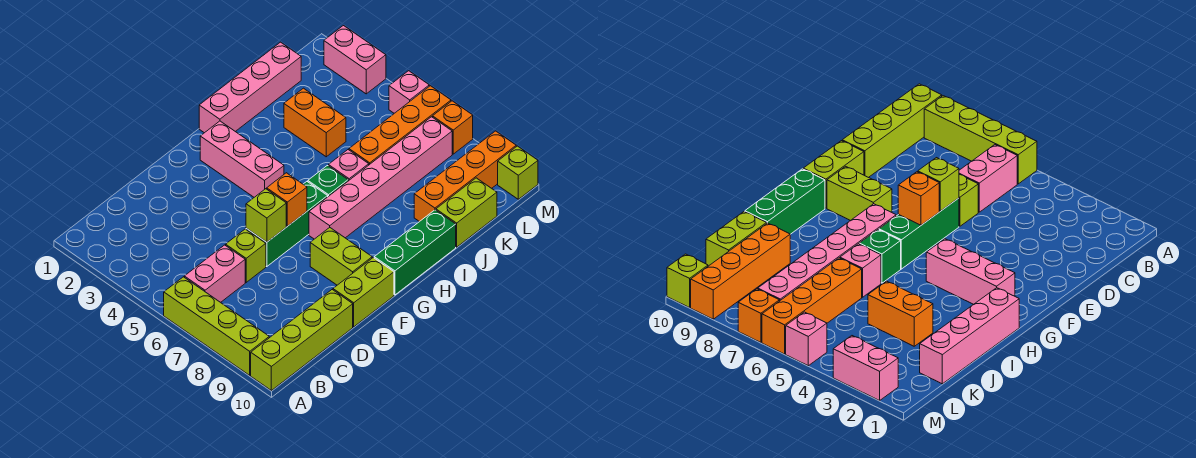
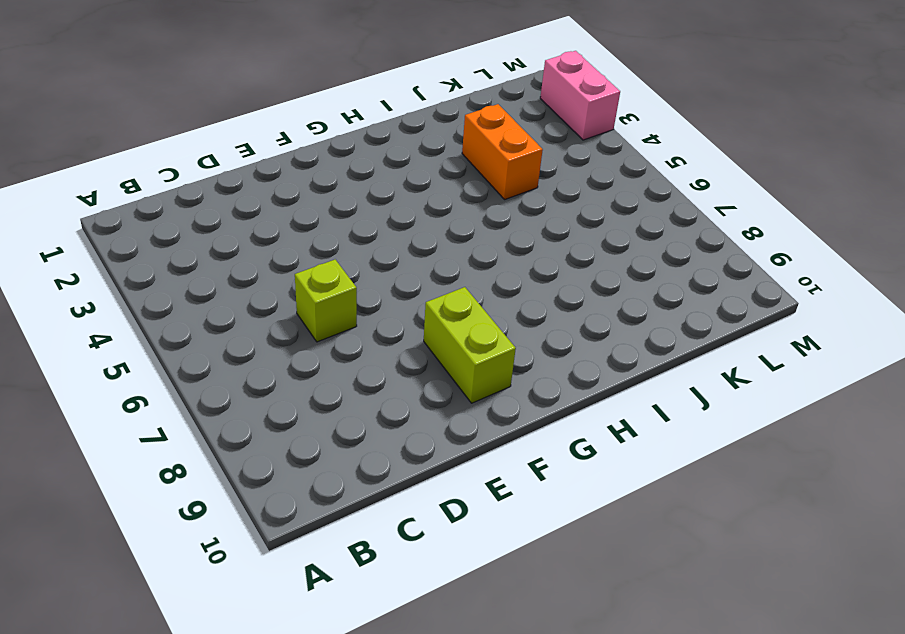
none -> lime 1x4 brick [164,277,269,375]
none -> lime 1x4 brick [251,290,353,391]
none -> pink 1x2 brick [184,245,245,302]

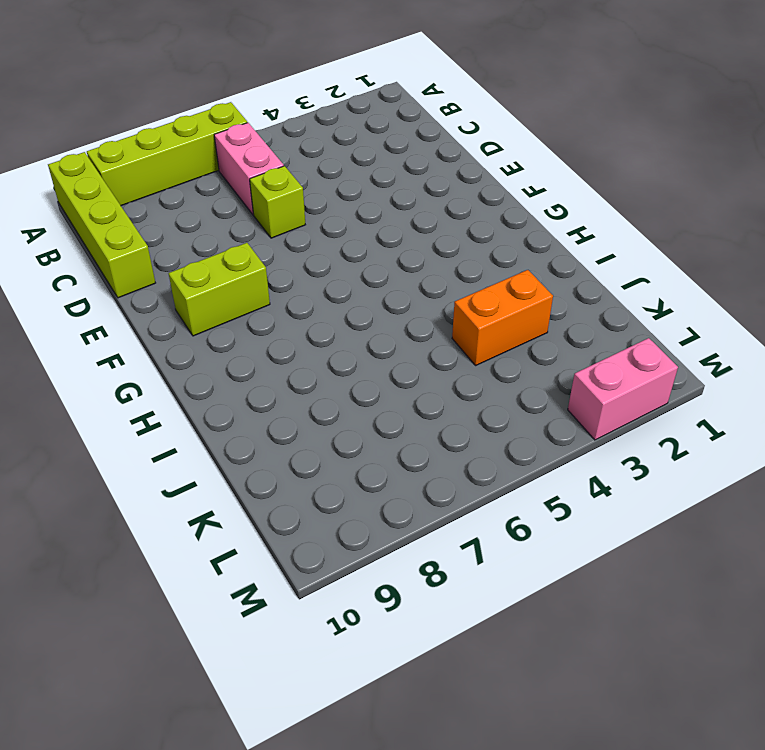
none -> green 1x3 brick [246,182,328,267]
none -> lime 1x2 brick [333,258,394,327]
none -> pink 1x3 brick [200,121,284,197]

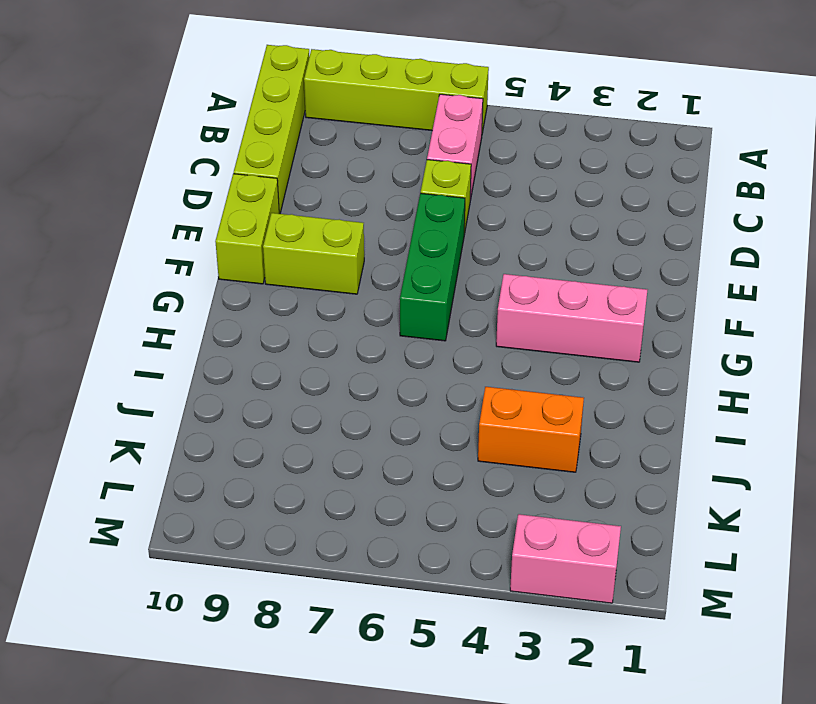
none -> pink 1x6 brick [309,117,452,239]
none -> green 1x3 brick [374,210,456,295]
none -> pink 1x4 brick [199,42,301,133]

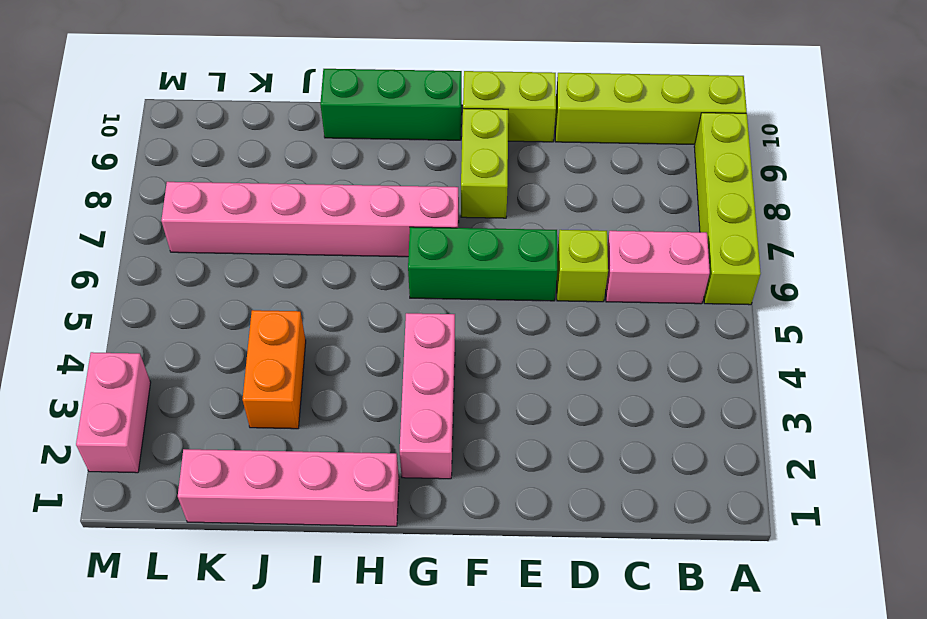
none -> green 1x1 brick [308,166,348,196]
none -> pink 1x1 brick [328,150,369,181]
none -> orange 1x4 brick [349,86,451,165]

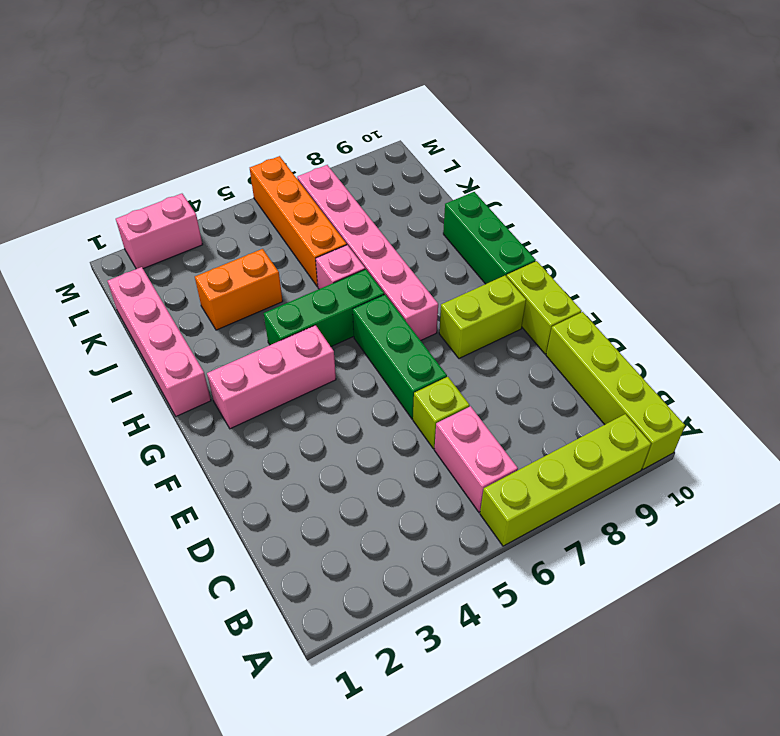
green 1x3 brick [264,269,384,346] -> green 1x1 brick [308,166,348,196]
none -> orange 1x4 brick [414,131,516,222]
none -> lime 1x2 brick [436,178,497,247]
none -> pink 1x1 brick [389,71,429,113]

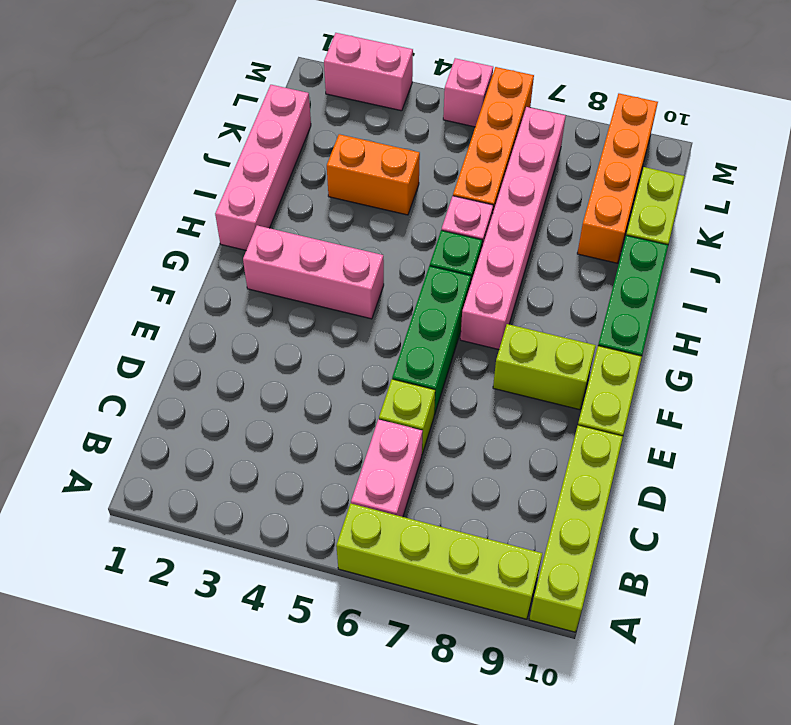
none -> orange 1x1 brick [433,101,473,154]
none -> lime 1x1 brick [498,146,538,199]
none -> lime 1x1 brick [246,189,286,242]

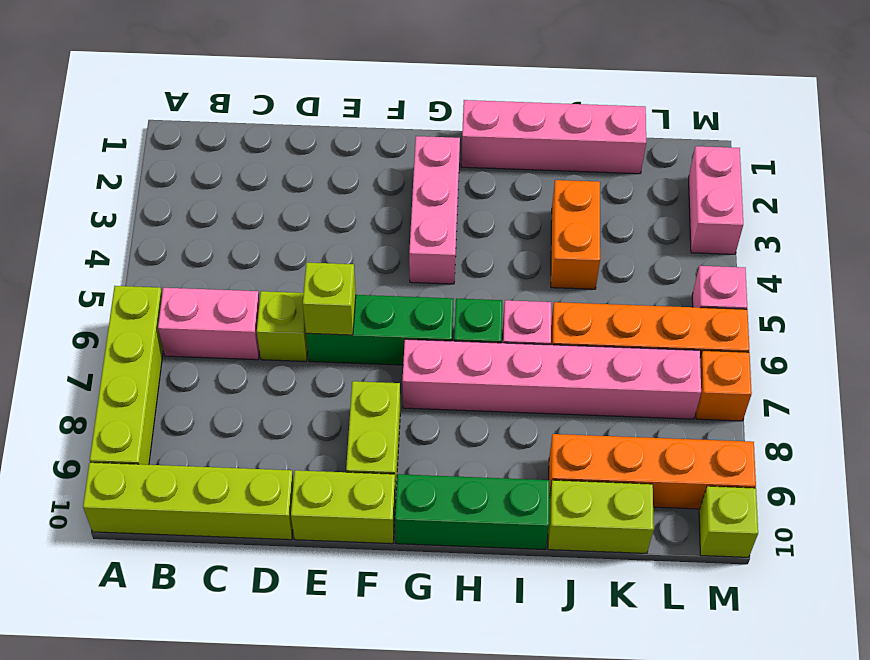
none -> orange 1x1 brick [267,173,307,226]

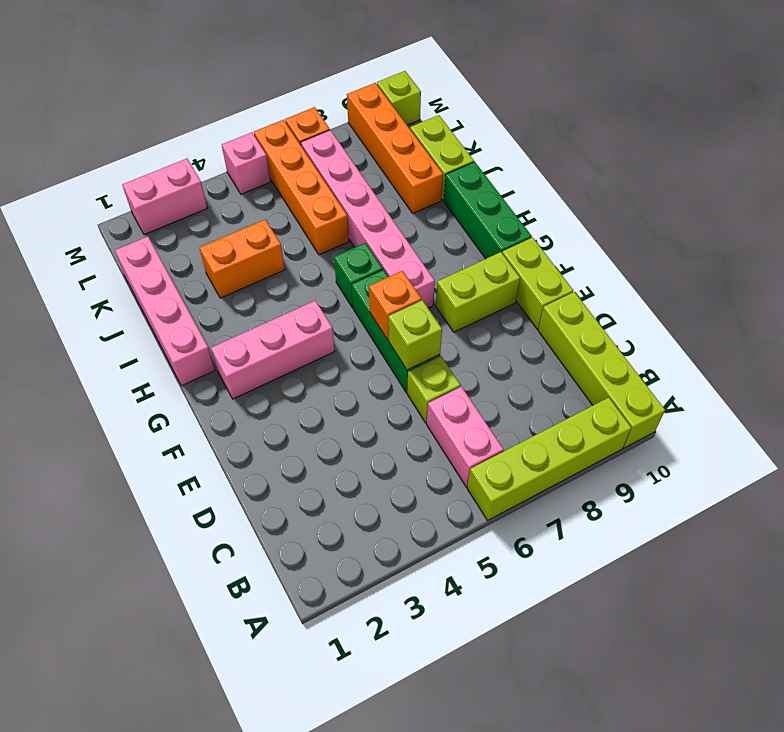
none -> pink 1x1 brick [328,150,369,181]

